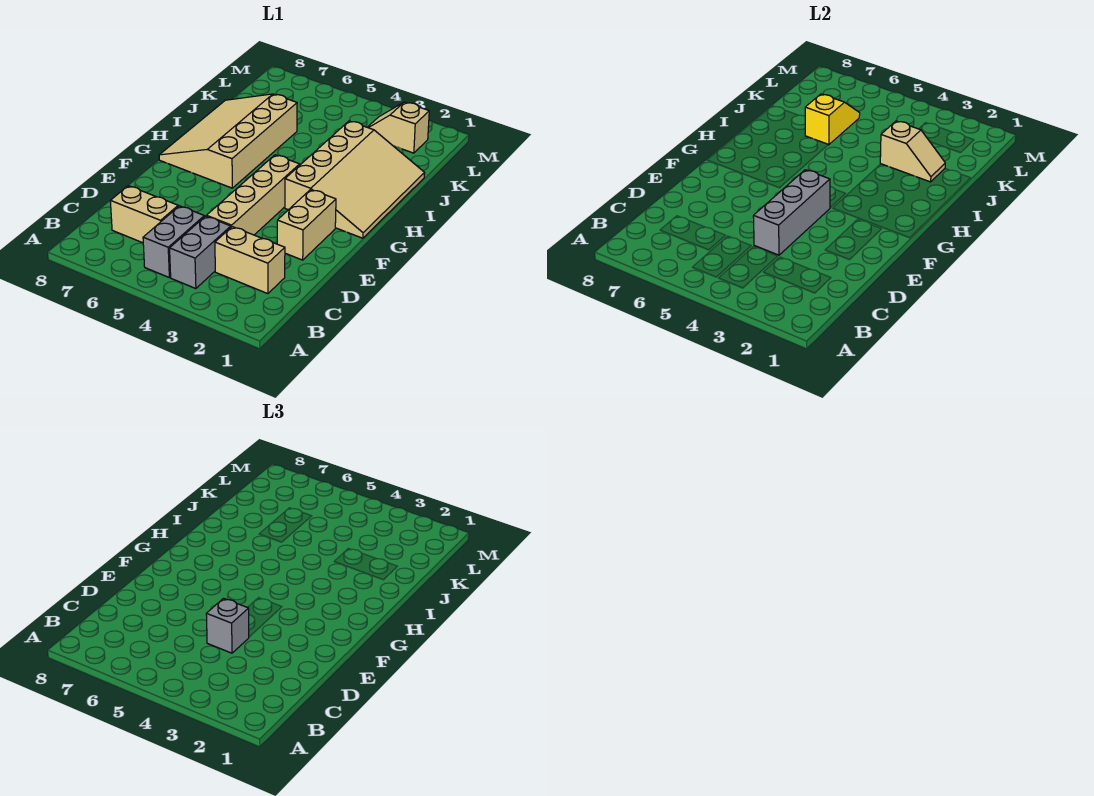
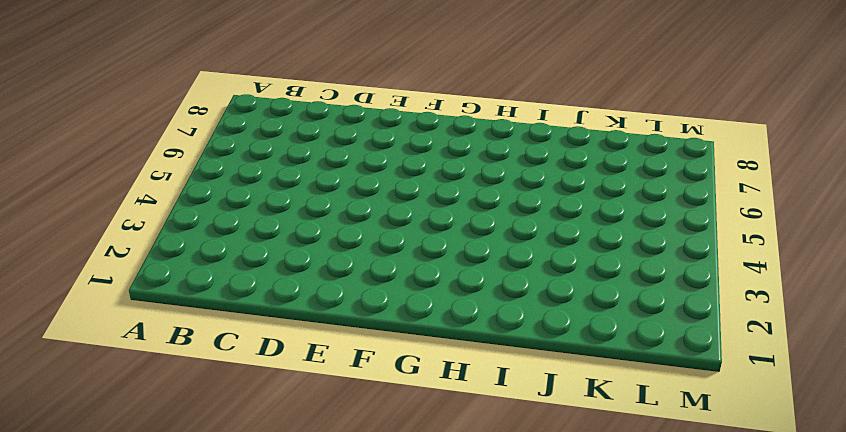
none -> grey 1x2 brick [170,216,231,289]
none -> grey 1x2 brick [143,206,204,277]
none -> tan 1x2 brick [215,227,285,294]

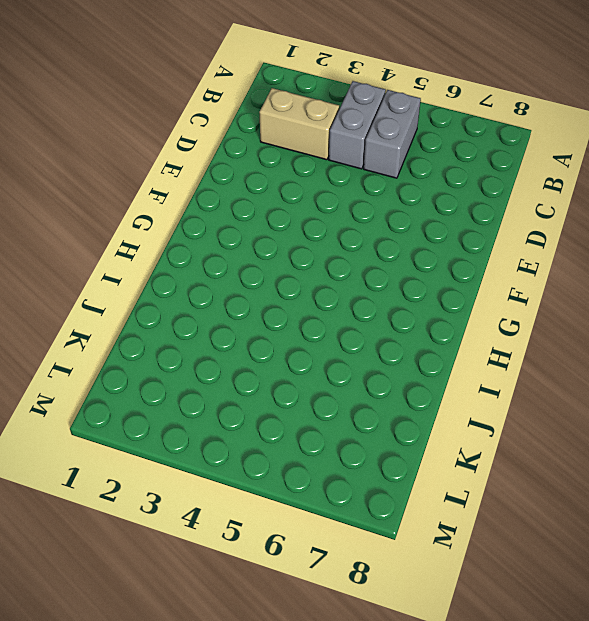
none -> tan 1x2 brick [110,186,178,243]
none -> tan 1x4 brick [206,155,300,235]
none -> tan 1x2 brick [277,189,336,260]

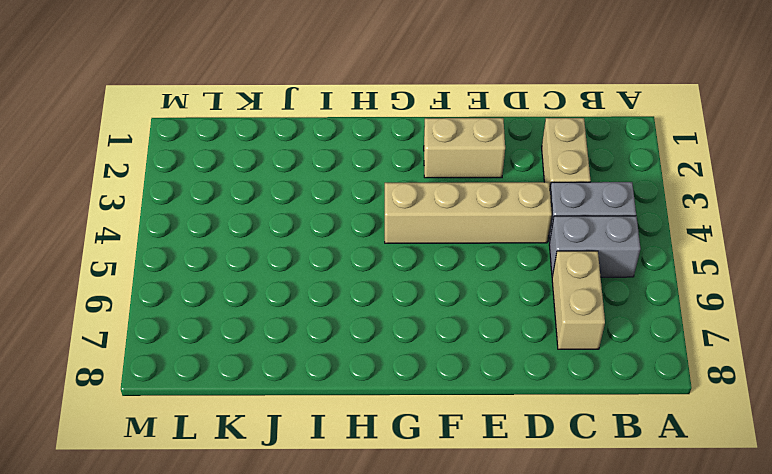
none -> tan 3x4 slope [285,121,425,238]
none -> tan 3x4 slope [159,94,297,188]
none -> tan 1x2 slope [367,102,429,153]

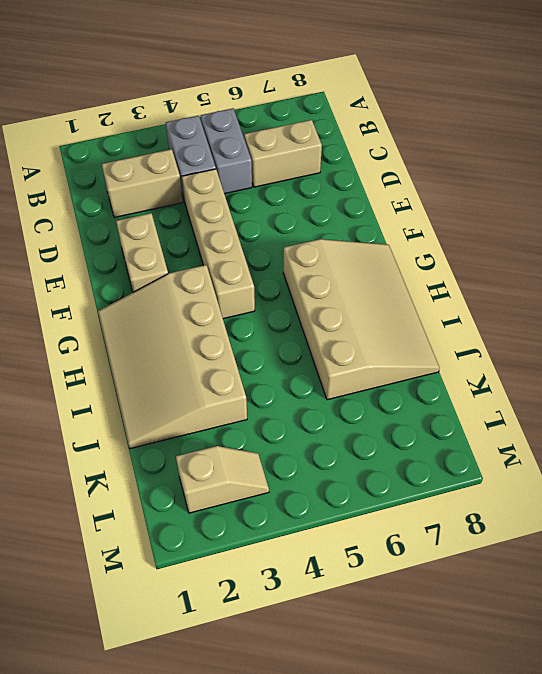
none -> grey 1x3 brick [753,170,830,255]
none -> tan 1x2 slope [880,121,945,182]
none -> yellow 1x2 slope [805,94,860,145]

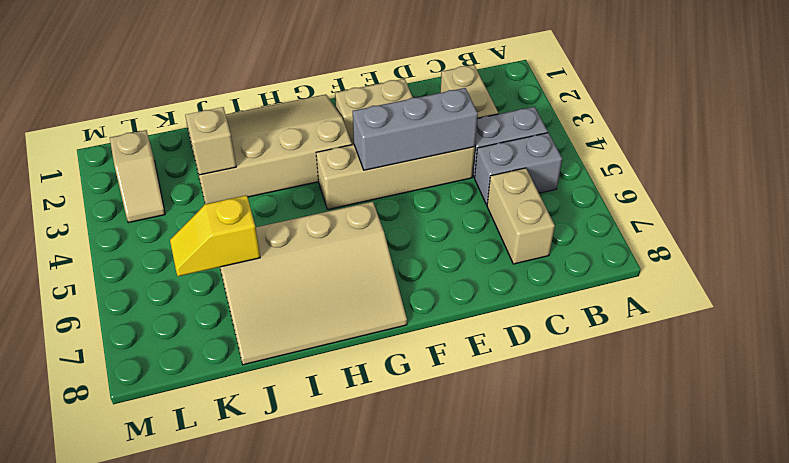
none -> grey 1x1 brick [206,598,249,653]

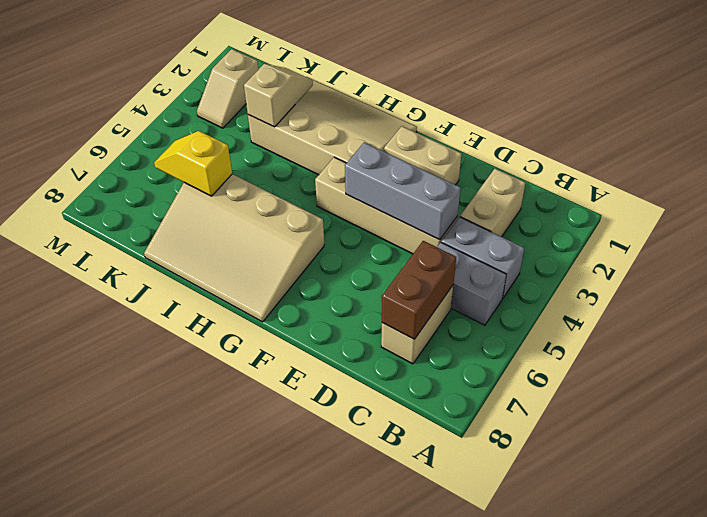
brown 1x2 brick [382,241,456,339] -> none
none -> grey 1x1 brick [206,598,249,653]

